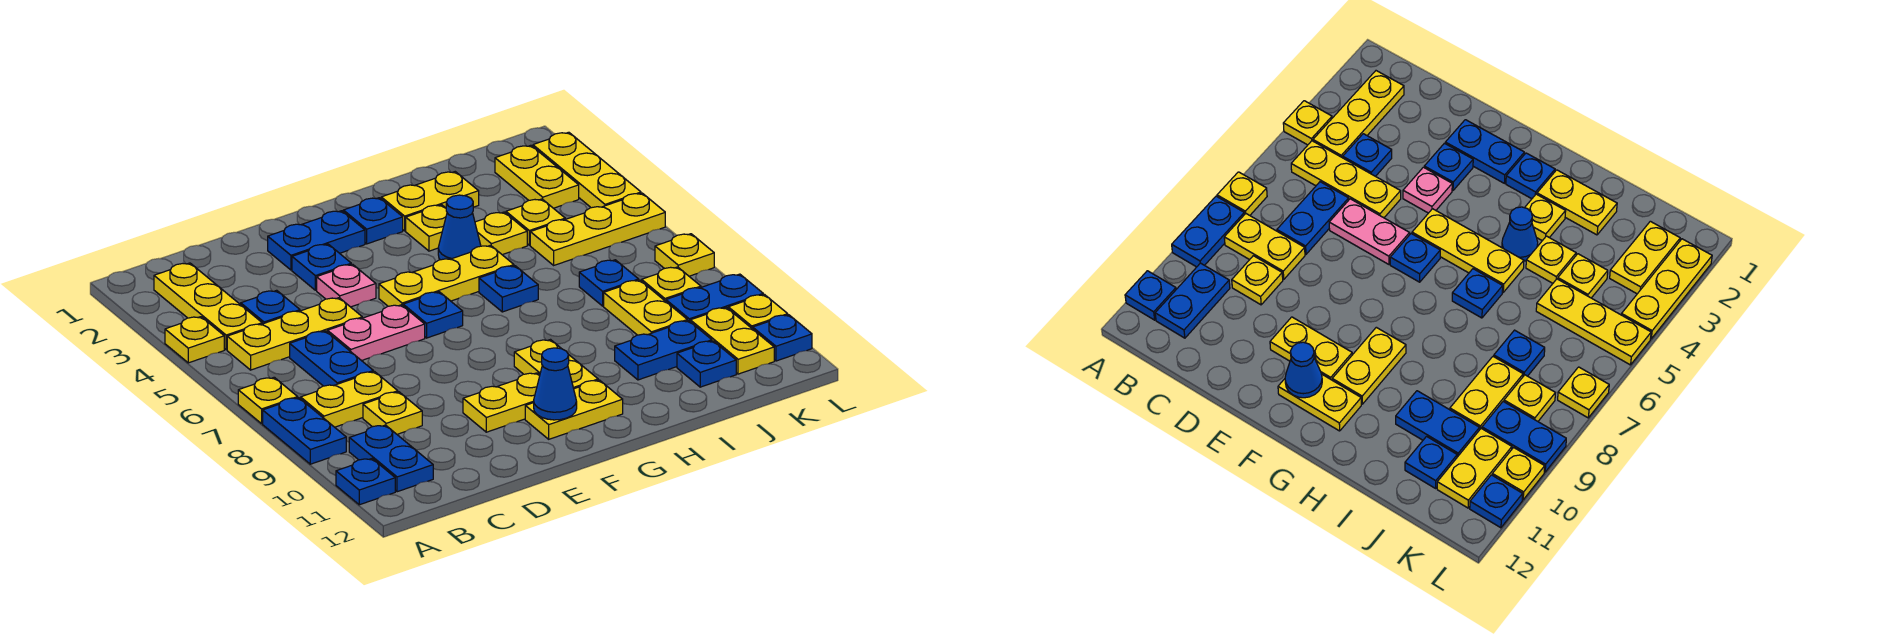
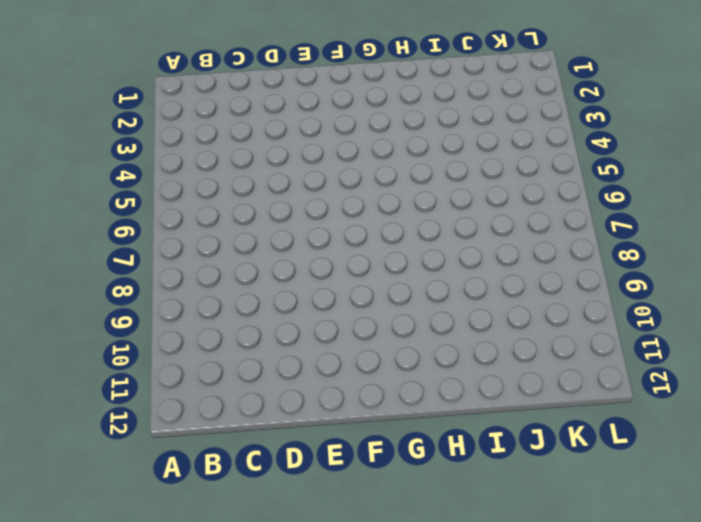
none -> yellow 1x1 plate [165,317,224,363]
none -> yellow 1x1 plate [238,377,298,424]
none -> blue 1x2 plate [263,398,346,464]
none -> blue 1x1 plate [336,459,395,505]

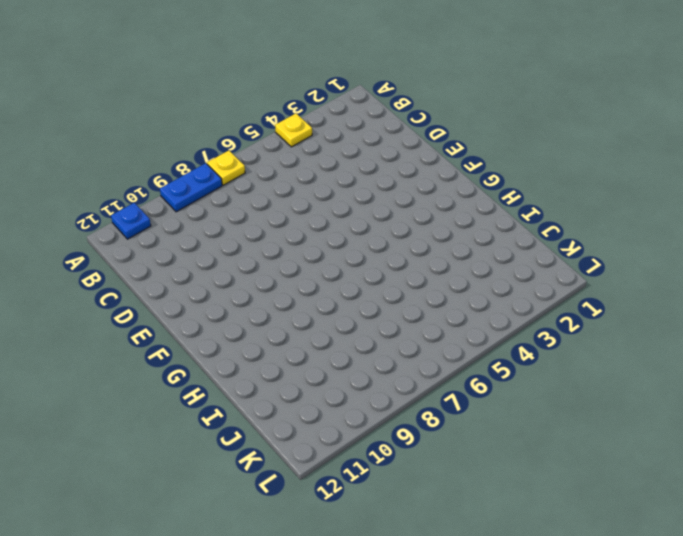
none -> yellow 1x3 plate [154,263,262,350]
none -> yellow 1x3 plate [227,298,362,370]
none -> yellow 1x2 plate [301,372,398,427]
none -> blue 1x2 plate [349,425,433,492]

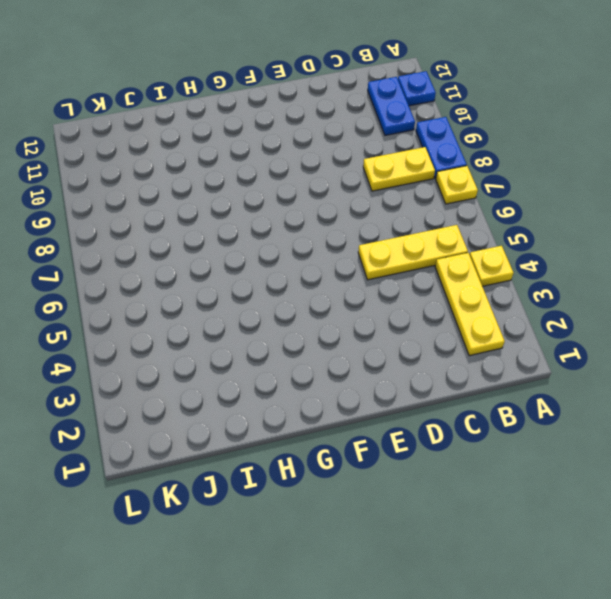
none -> blue 1x1 plate [241,290,300,324]
none -> blue 1x2 plate [290,331,373,386]
none -> yellow 1x1 plate [363,392,422,434]
none -> pink 1x2 plate [327,305,425,361]

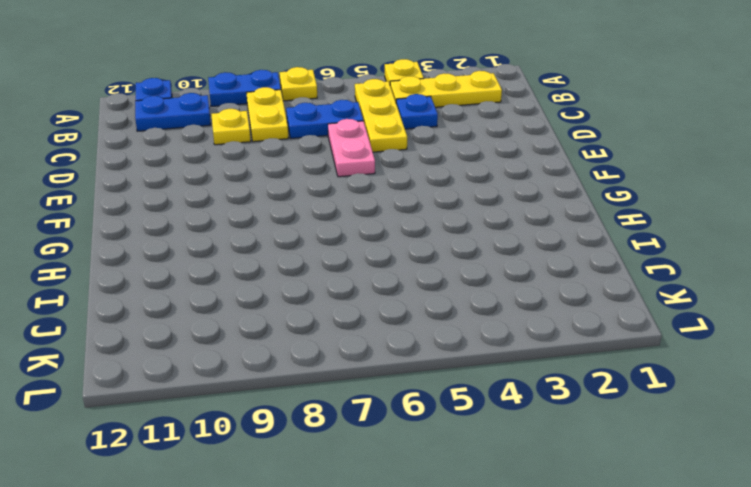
none -> blue 1x2 plate [268,211,365,270]
none -> blue 1x1 plate [292,244,351,290]
none -> pink 1x1 plate [317,264,376,307]
none -> yellow 1x2 plate [463,373,540,432]

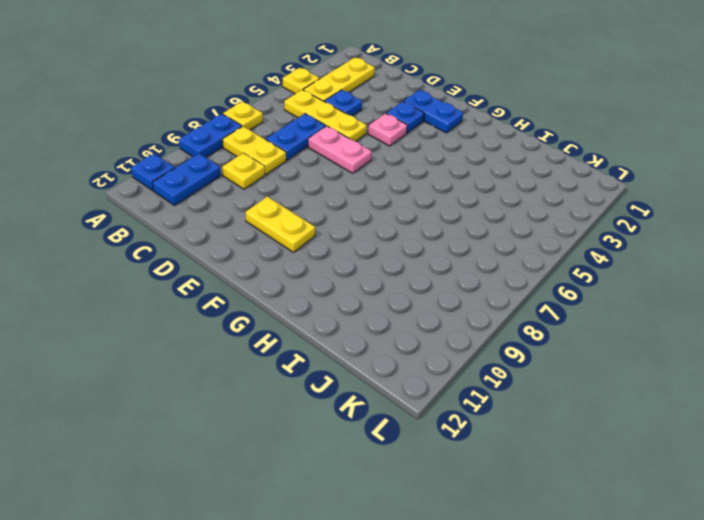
none -> yellow 1x3 plate [379,245,514,306]
none -> blue 1x1 plate [403,292,463,338]
none -> yellow 1x2 plate [525,380,623,439]
none -> blue 1x1 plate [343,198,403,244]

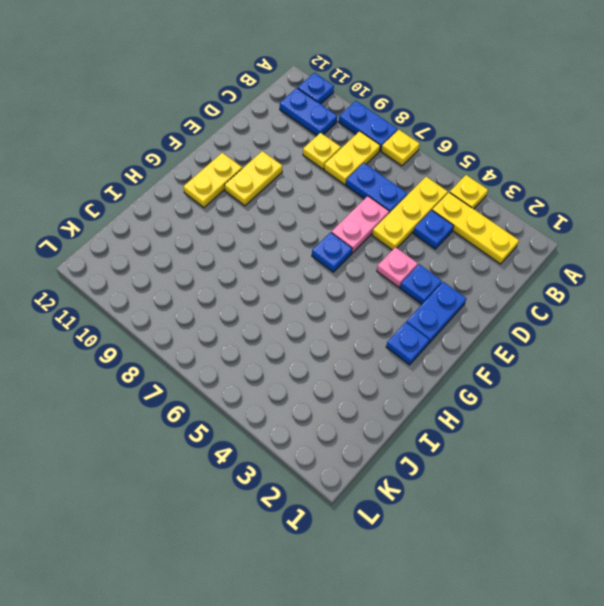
none -> yellow 1x3 plate [379,245,514,306]
none -> yellow 1x2 plate [514,340,598,389]
none -> yellow 1x2 plate [381,172,479,231]
none -> yellow 1x1 plate [406,205,447,251]

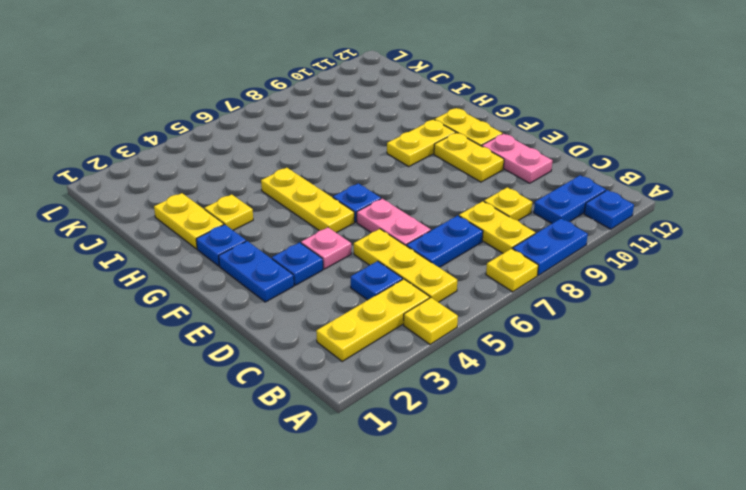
pink 1x2 plate [482,134,552,183] -> none
none -> blue 1x1 cone [438,195,481,260]
none -> blue 1x1 plate [479,266,538,312]
none -> yellow 1x1 plate [475,212,527,255]
none -> blue 1x2 plate [615,321,712,380]

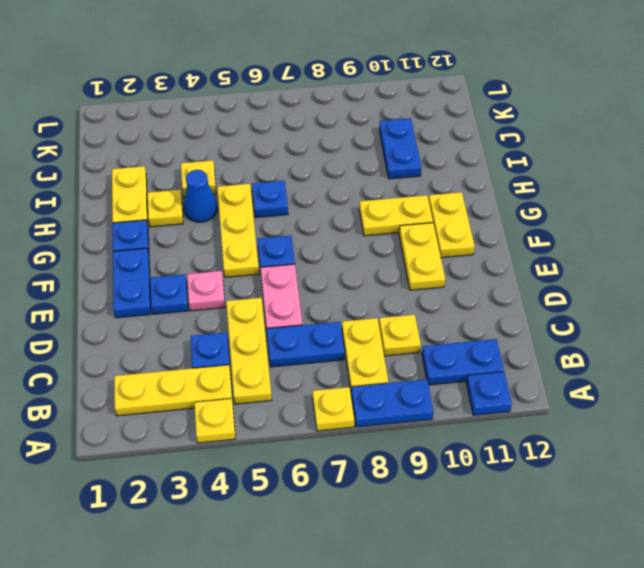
none -> yellow 1x1 plate [506,199,565,245]
none -> yellow 1x3 plate [530,193,665,265]
none -> blue 1x1 plate [579,260,639,306]
none -> yellow 1x2 plate [604,280,687,335]

